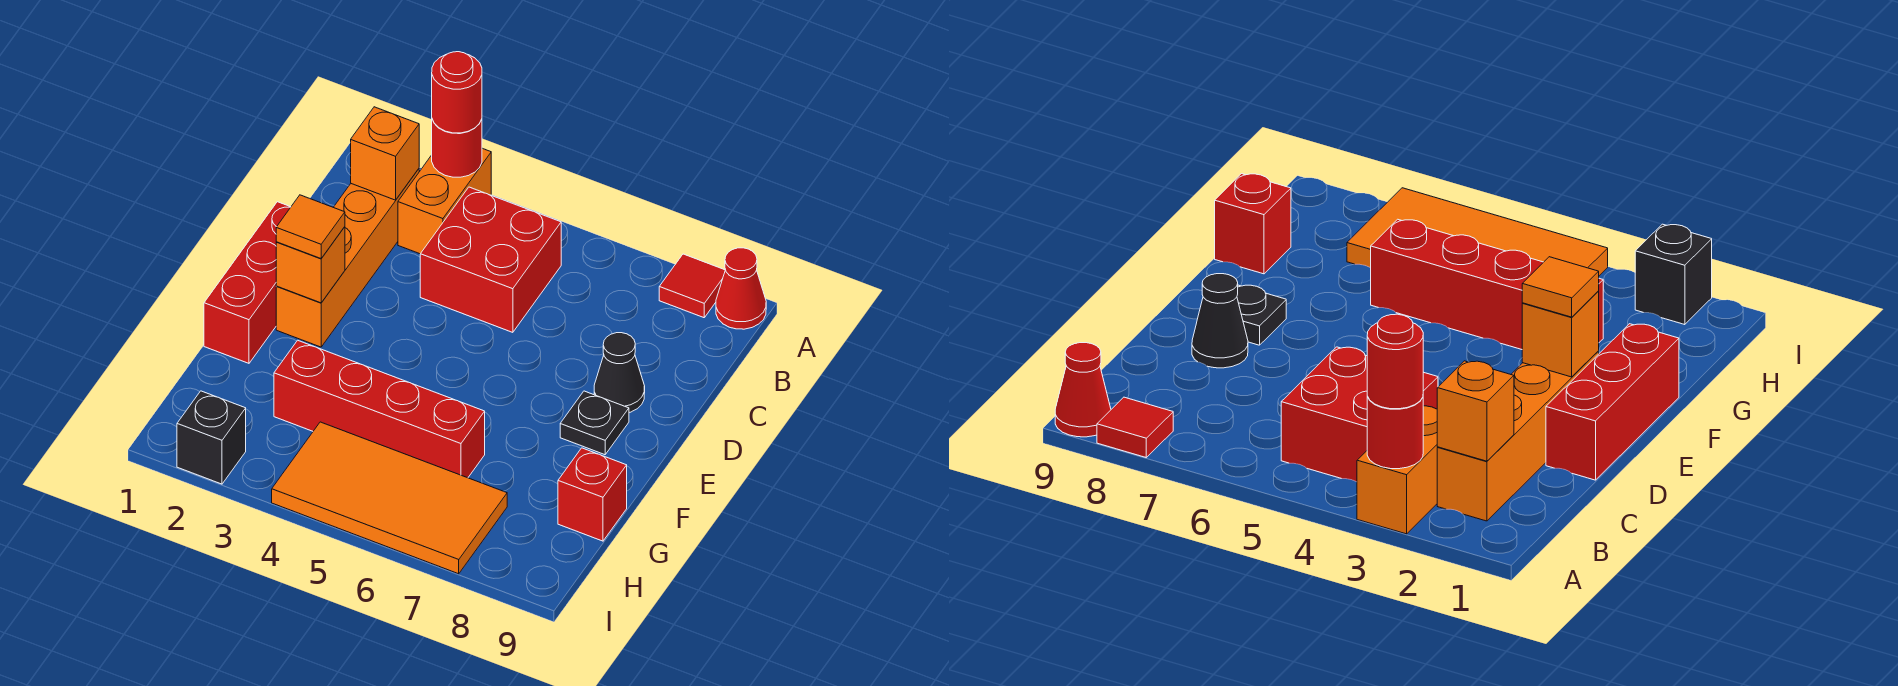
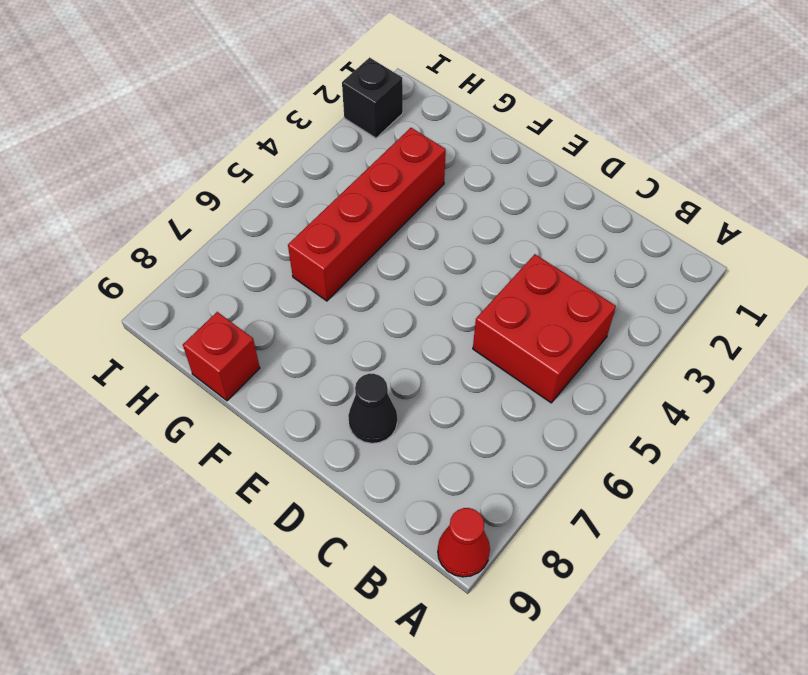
none -> orange 1x2 brick [398,148,491,254]
none -> red 1x1 tile [659,254,725,318]
none -> orange 1x4 brick [276,169,419,347]

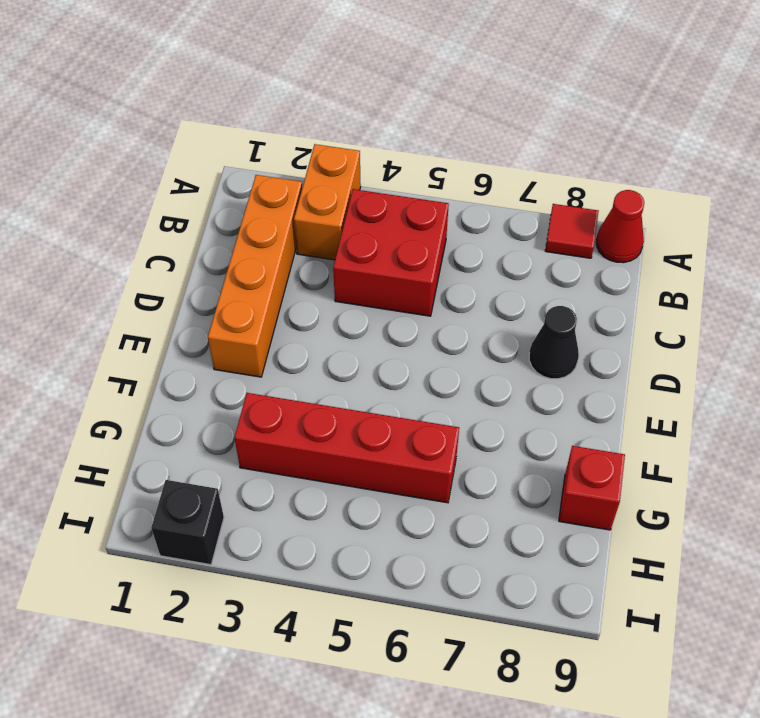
none -> red 1x3 brick [204,202,290,363]
none -> black 1x1 plate [560,391,629,455]
none -> orange 2x4 tile [272,422,507,574]

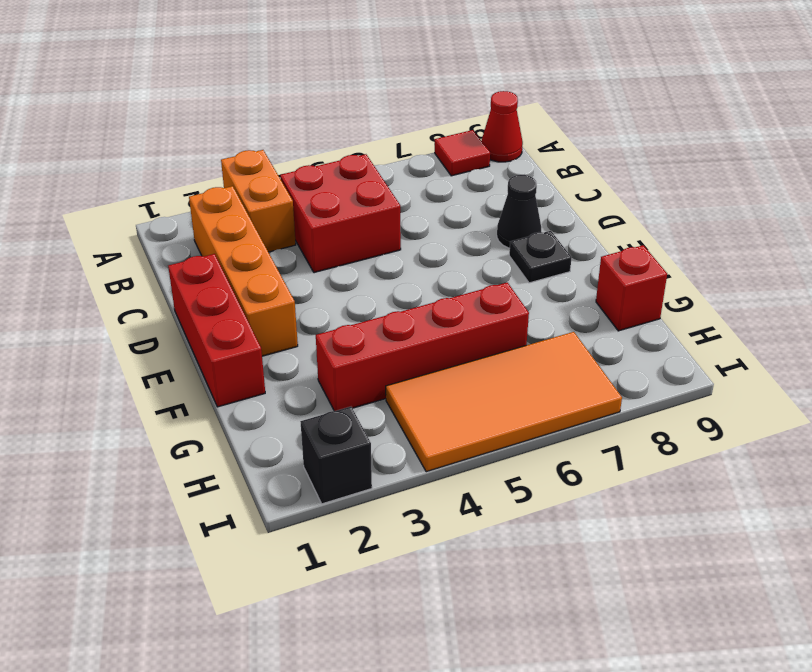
none -> red 1x1 round brick [432,119,482,177]
none -> orange 1x1 brick [351,107,419,200]
none -> orange 1x1 brick [276,227,345,303]

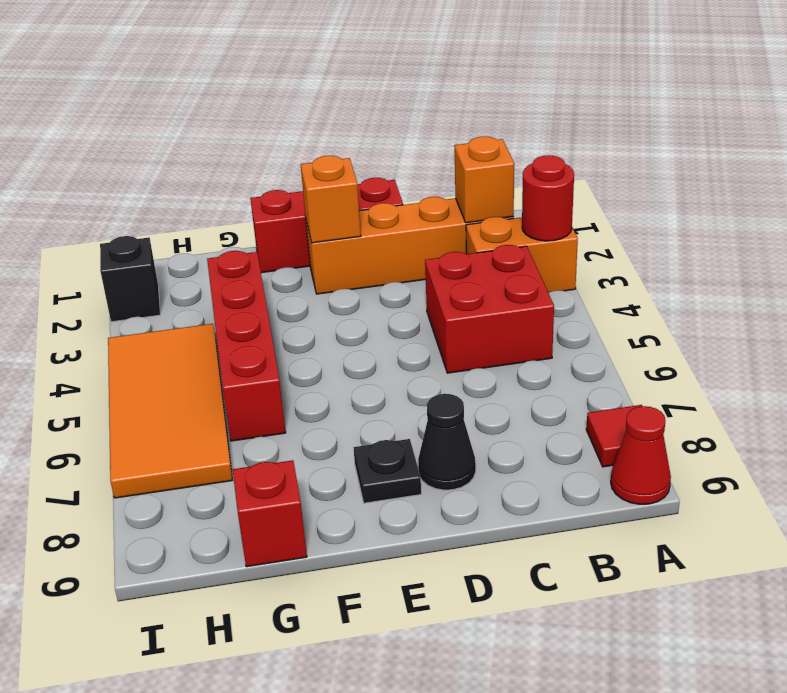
none -> red 1x1 round brick [432,52,482,133]
none -> orange 1x1 tile [276,195,345,258]

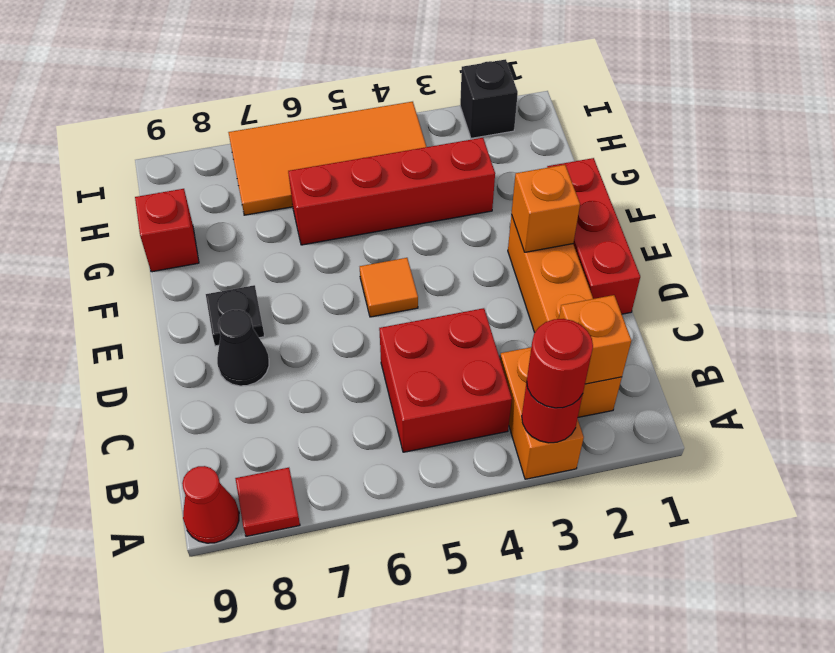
orange 1x1 tile [360,258,418,317] -> orange 1x1 tile moved to [276,195,345,258]

